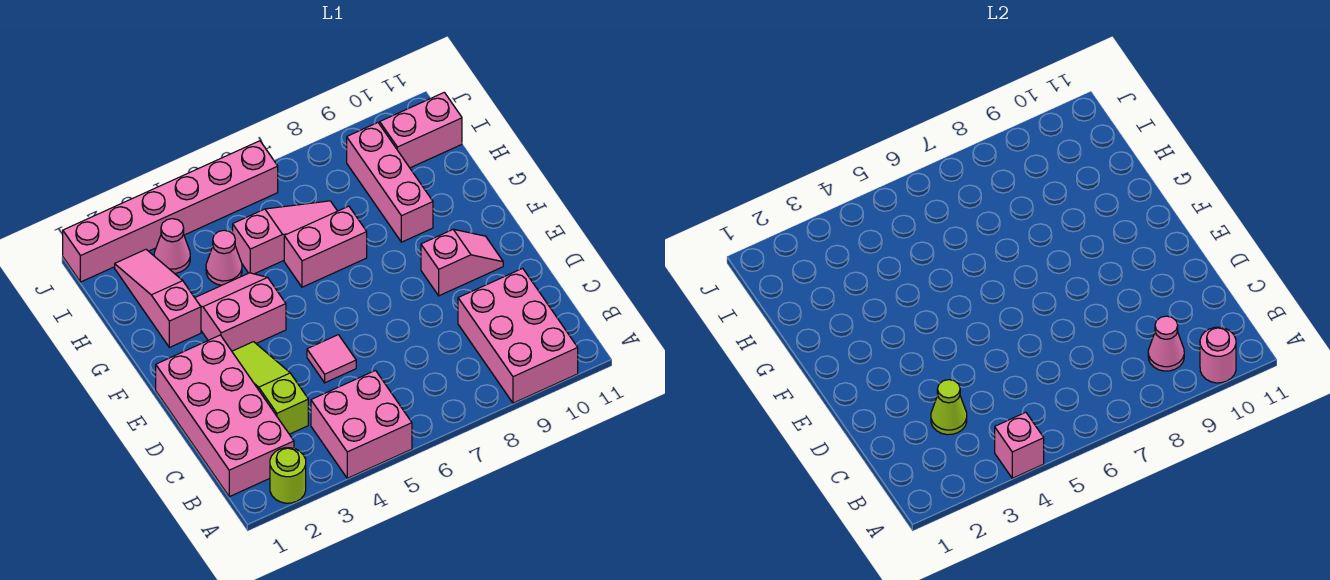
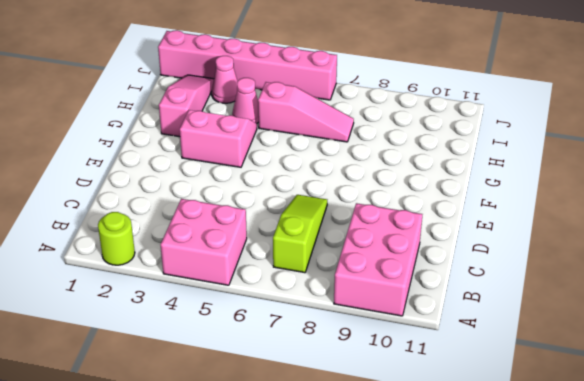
lime 1x3 slope [273,195,327,273] -> lime 1x3 slope moved to [232,342,308,434]
none -> pink 2x4 brick [156,335,294,497]
none -> pink 1x1 tile [307,335,356,383]
none -> pink 1x2 slope [421,229,503,296]

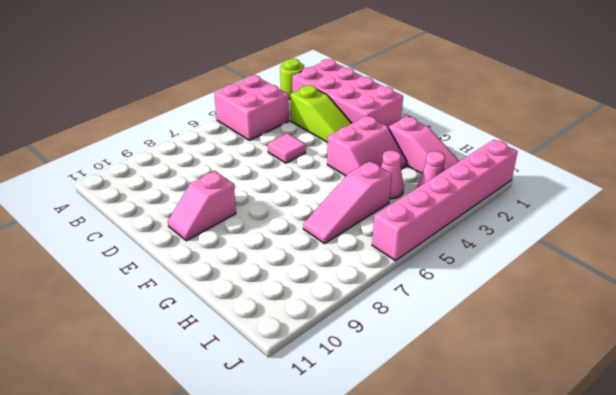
none -> pink 2x3 brick [458,268,578,403]
none -> pink 1x2 brick [284,206,367,287]
none -> pink 1x3 brick [347,123,433,242]

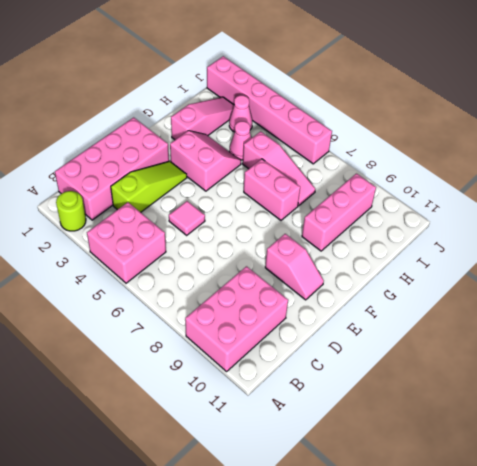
none -> pink 1x2 brick [380,92,462,168]
none -> pink 1x1 brick [995,412,1044,478]
none -> pink 1x1 round brick [1200,327,1236,383]

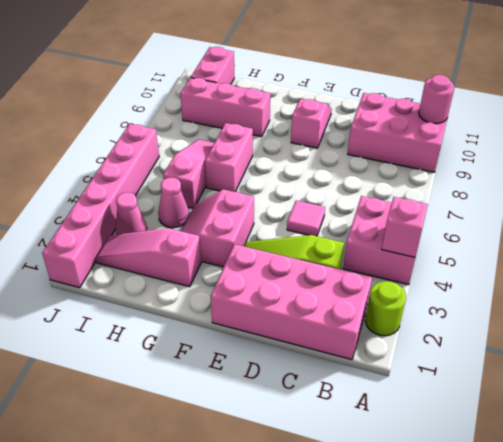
none -> pink 1x1 cone [1148,316,1184,371]
none -> lime 1x1 cone [931,380,967,435]

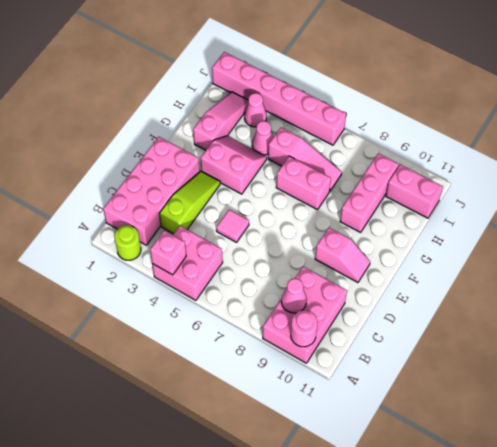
none -> lime 1x1 cone [931,380,967,435]

